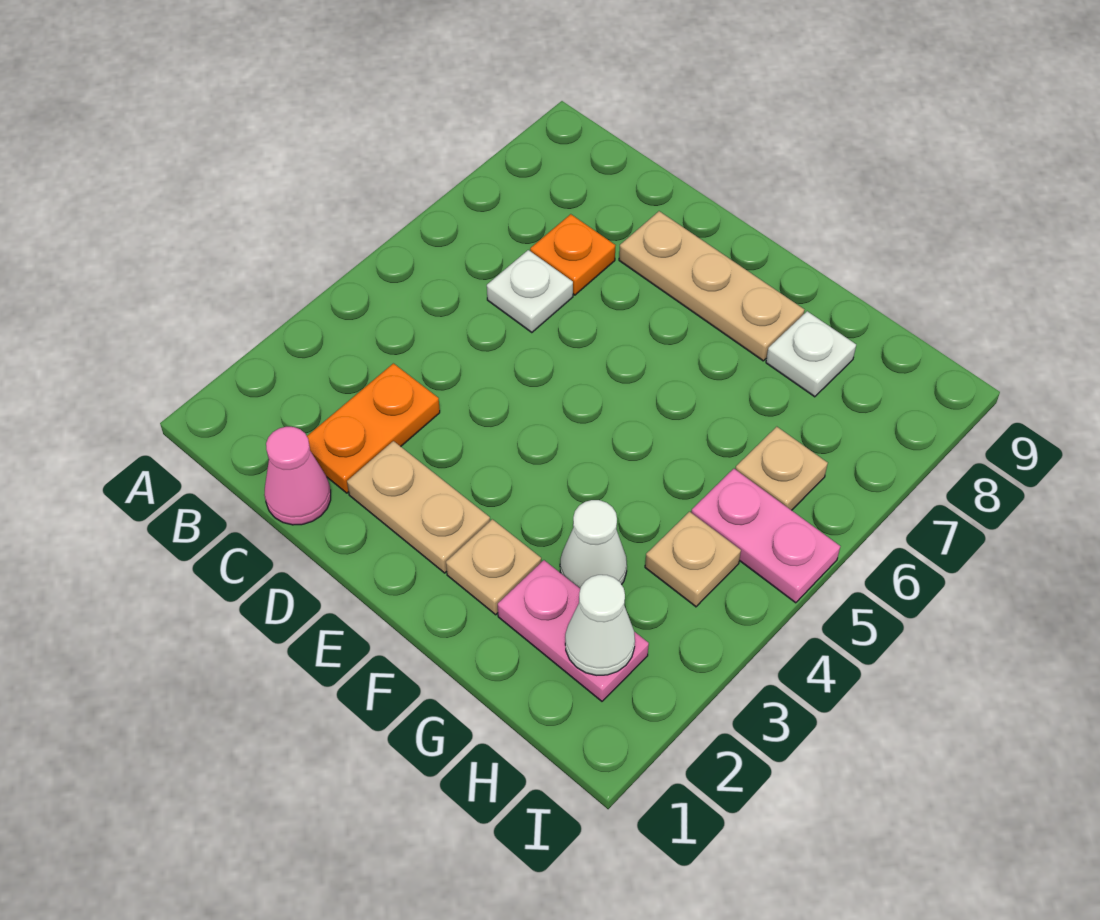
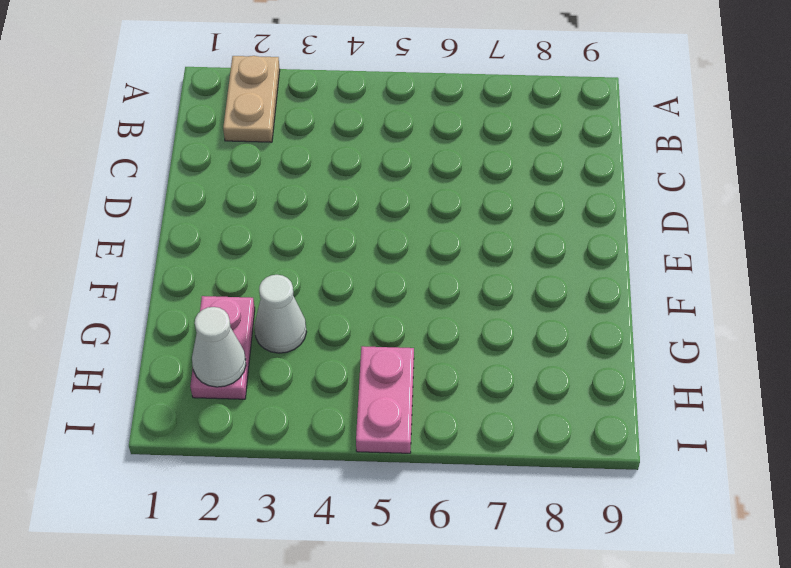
tan 1x2 plate [223,56,280,142] -> tan 1x2 plate moved to [347,441,490,573]
none -> pink 1x1 cone [264,427,331,525]
none -> orange 1x2 plate [307,363,440,493]
none -> white 1x1 plate [487,250,573,333]

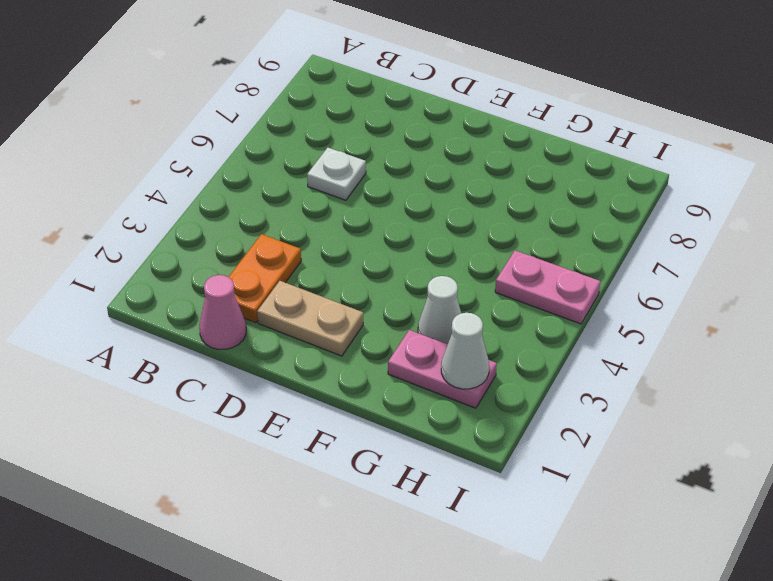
none -> orange 1x1 plate [530,214,616,295]
none -> tan 1x3 plate [619,211,805,361]
none -> tan 1x1 plate [446,519,541,615]

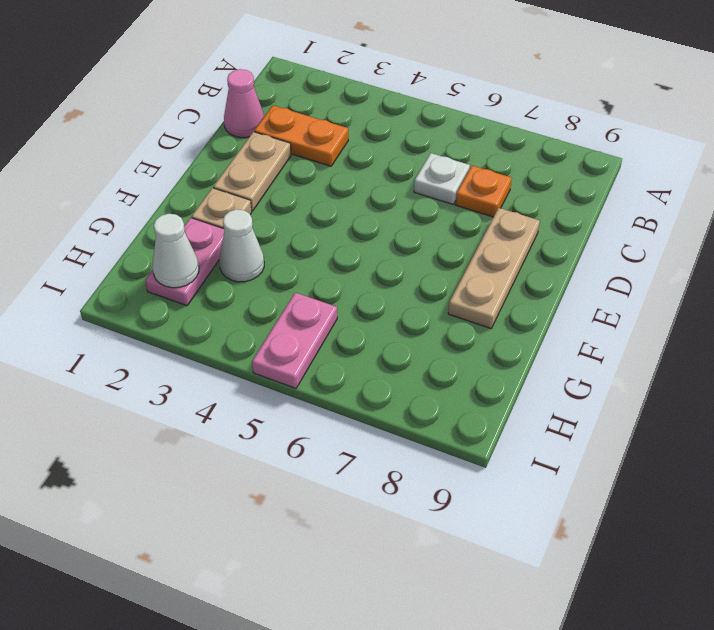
none -> white 1x1 plate [766,311,856,397]
none -> tan 1x1 plate [645,512,741,607]
none -> tan 1x1 plate [735,427,828,510]

